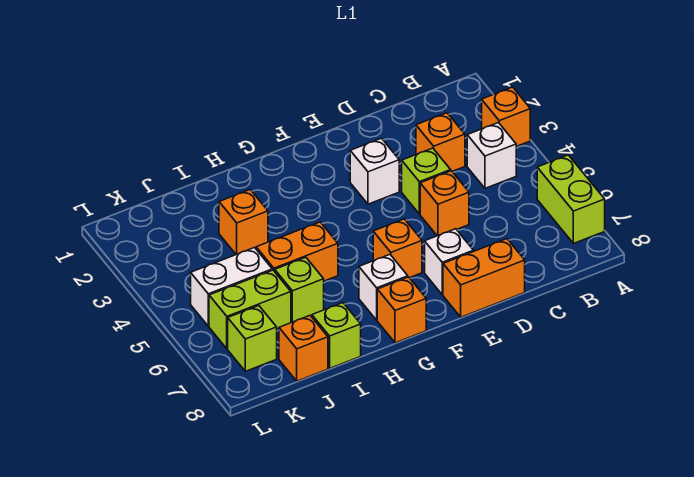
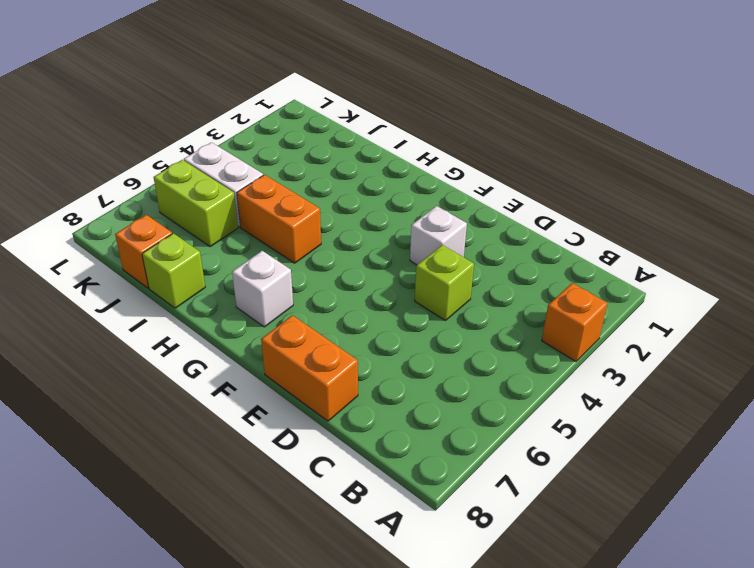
none -> lime 1x2 brick [537,155,605,244]
none -> white 1x1 brick [467,123,516,188]
none -> orange 1x1 brick [416,113,465,171]

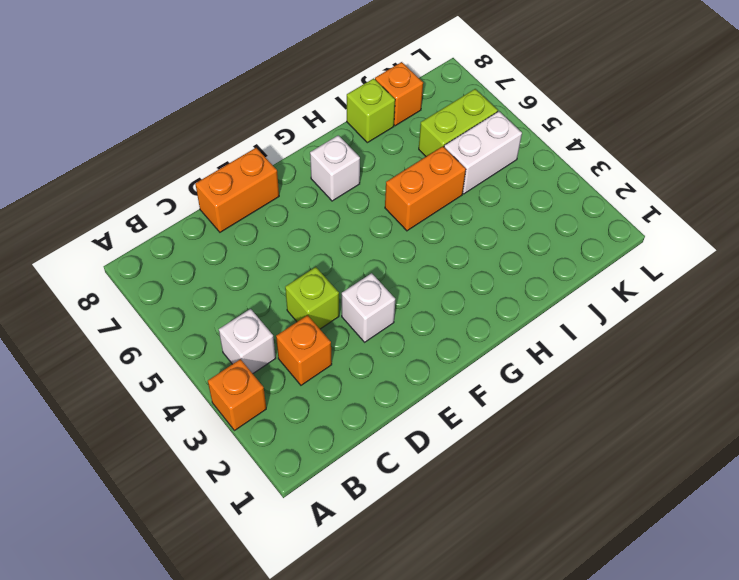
none -> lime 1x2 brick [537,155,605,244]
none -> orange 1x1 brick [420,171,469,236]
none -> white 1x1 brick [425,229,473,295]

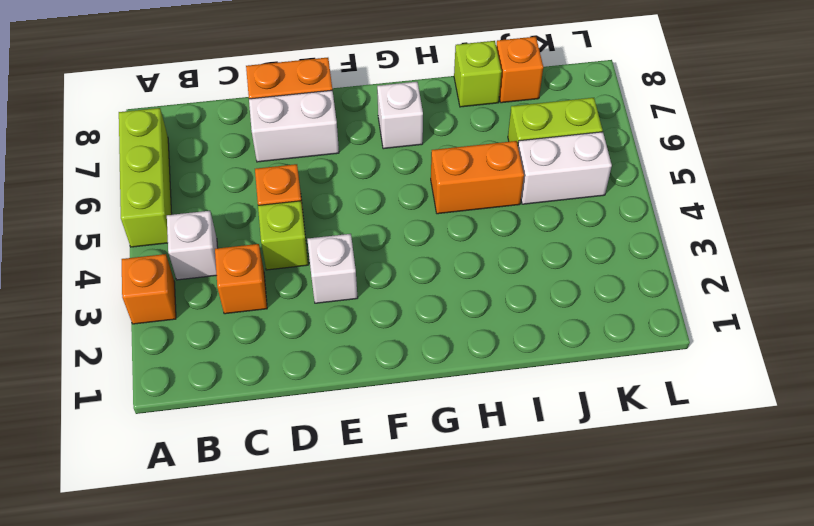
lime 1x3 brick [119,108,172,247] -> lime 1x2 brick [537,155,605,244]
white 1x2 brick [249,90,339,162] -> white 1x1 brick [425,229,473,295]
none -> orange 1x1 brick [373,219,422,278]
none -> orange 1x1 brick [377,277,426,343]
none -> orange 1x1 brick [219,190,268,254]

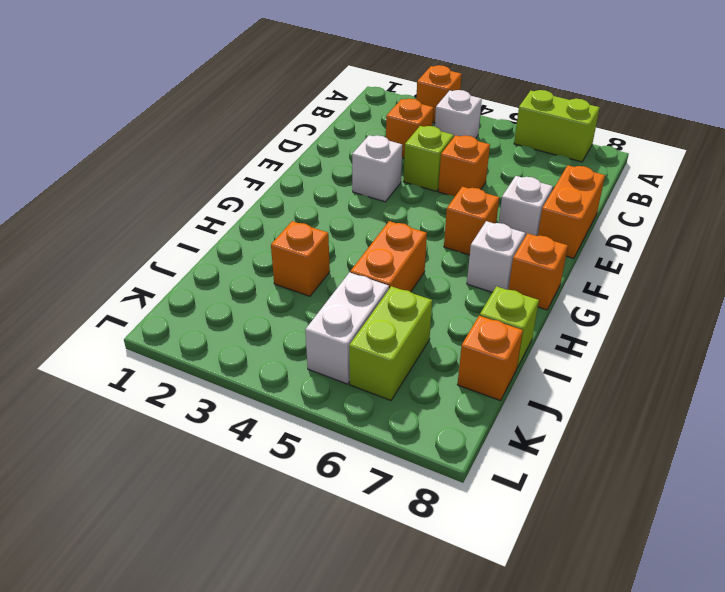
none -> lime 1x1 brick [275,257,324,322]
none -> lime 1x1 brick [228,306,277,371]

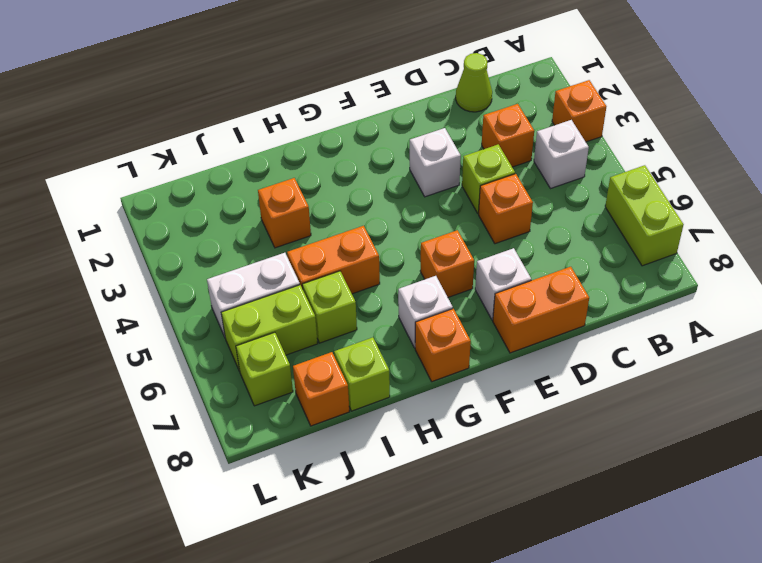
lime 1x1 cone [456,53,492,112] -> none

